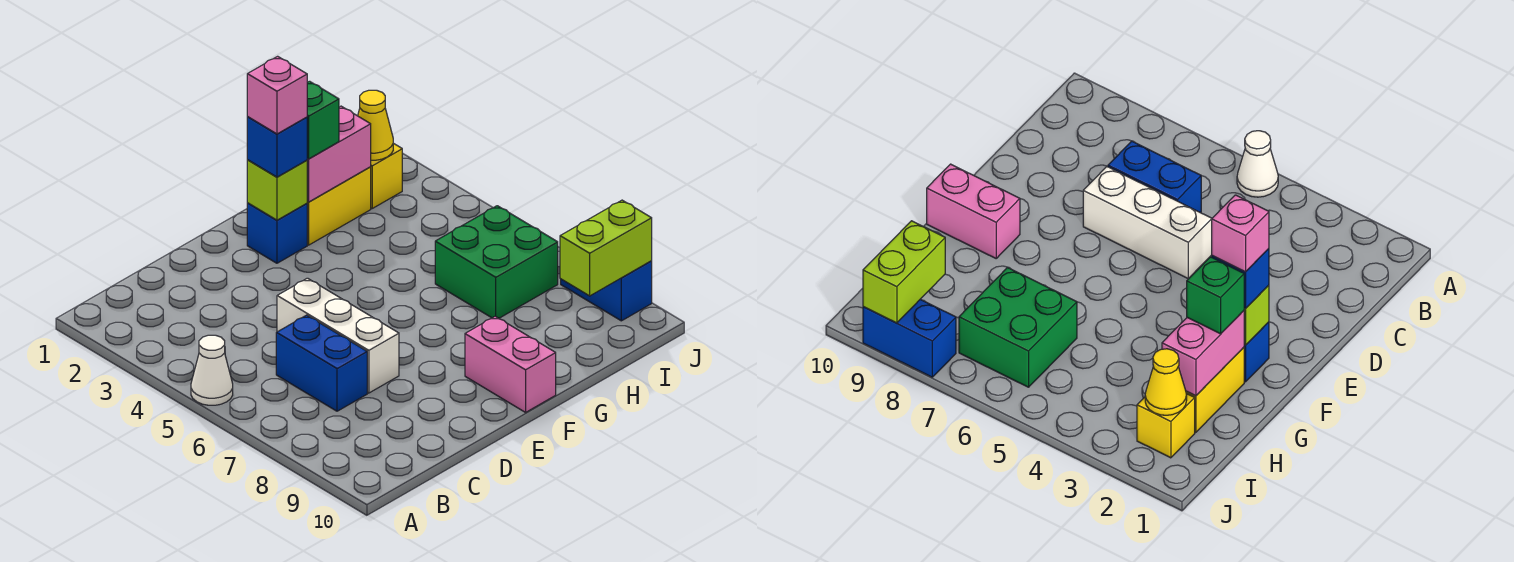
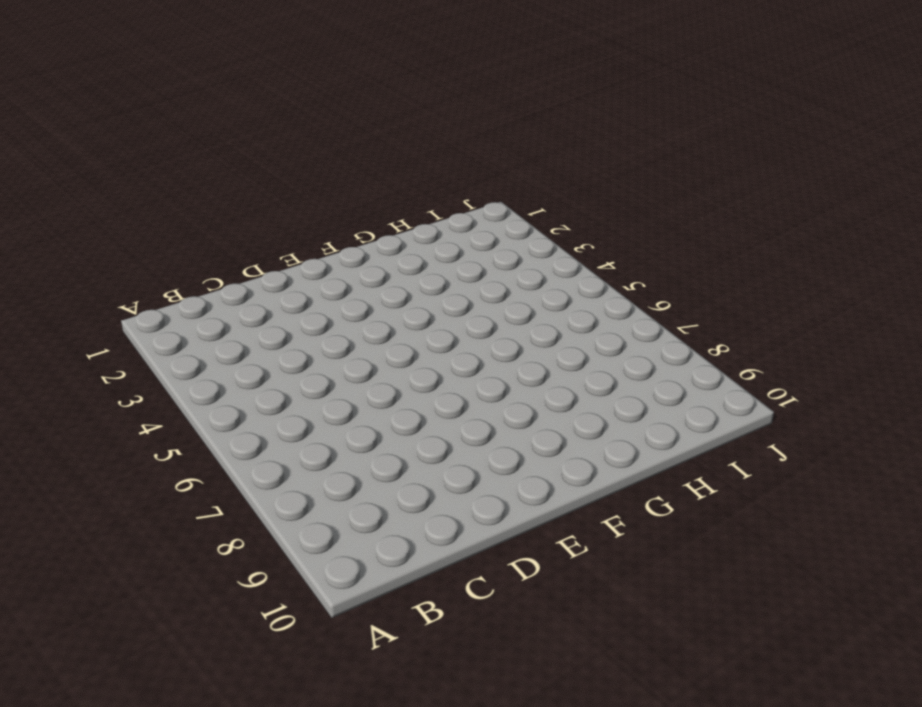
none -> white 1x1 cone [191,335,233,405]
none -> blue 1x2 brick [276,315,367,411]
none -> white 1x3 brick [277,278,399,393]

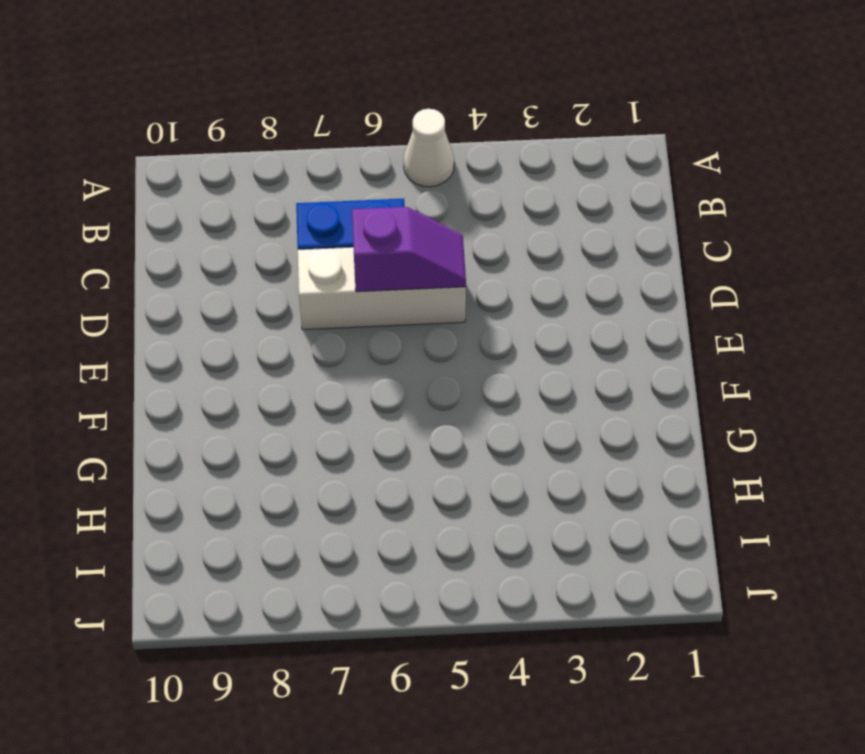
purple 1x2 slope [352,207,466,292] -> none
none -> blue 1x1 brick [247,203,307,263]
none -> pink 1x2 brick [465,316,556,412]
none -> yellow 1x2 brick [307,167,371,245]

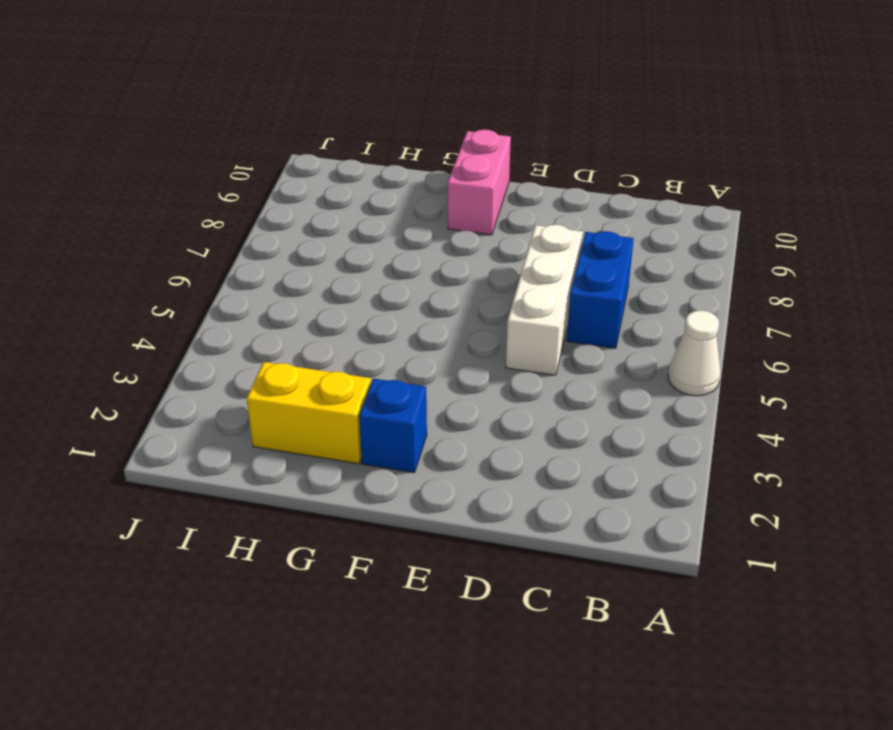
none -> green 2x2 brick [435,206,558,318]
none -> yellow 1x1 brick [371,143,402,208]
none -> blue 1x2 brick [561,261,652,321]

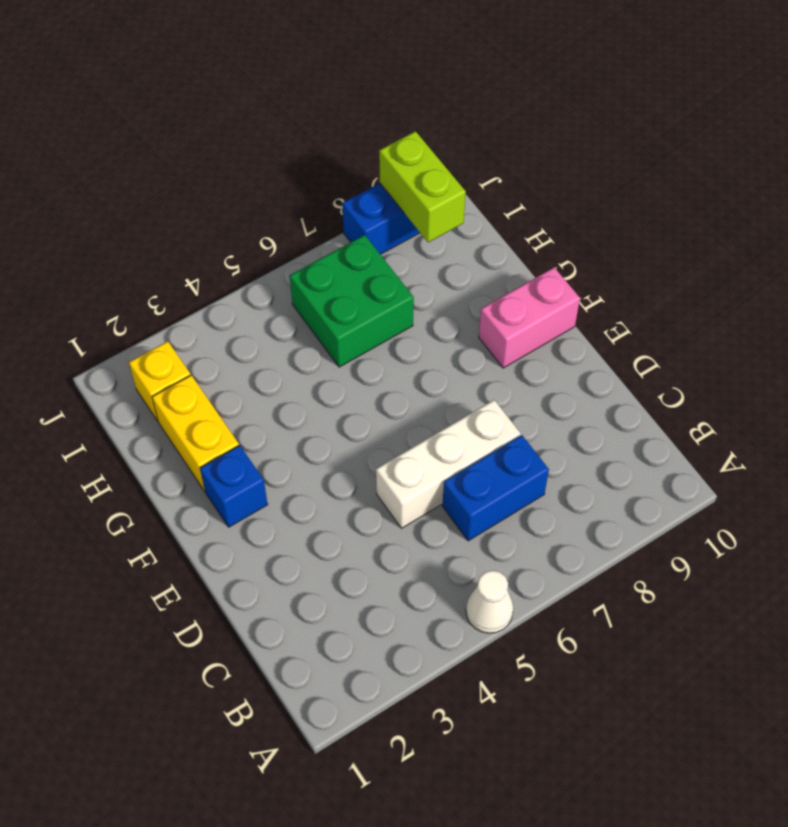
none -> lime 1x1 brick [247,160,307,220]
none -> pink 1x2 brick [307,106,371,202]
none -> yellow 1x1 cone [358,90,393,160]

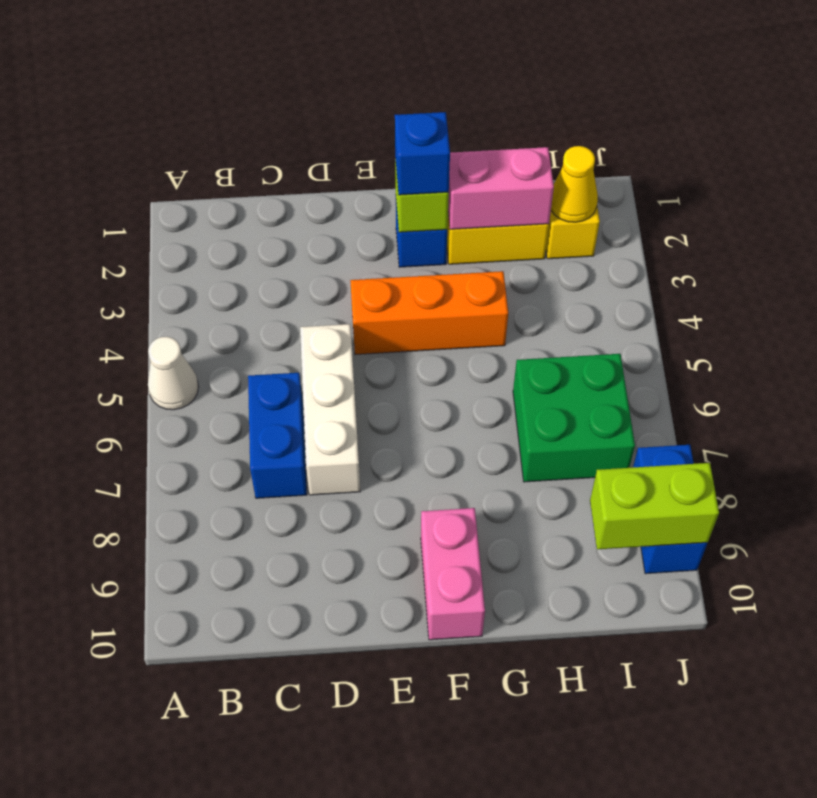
orange 1x3 brick [350,271,508,354] -> none
none -> green 1x1 brick [307,81,339,159]
none -> pink 1x1 brick [247,56,307,134]

